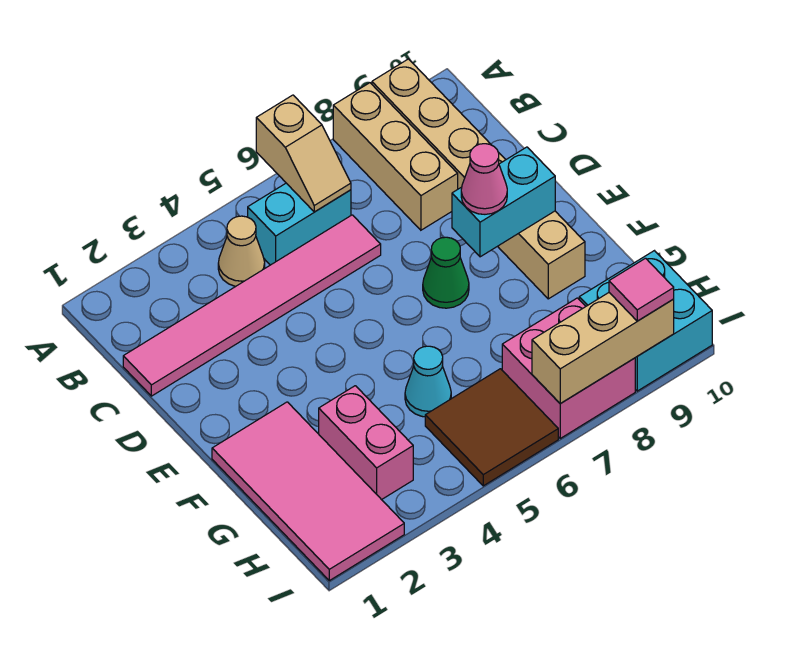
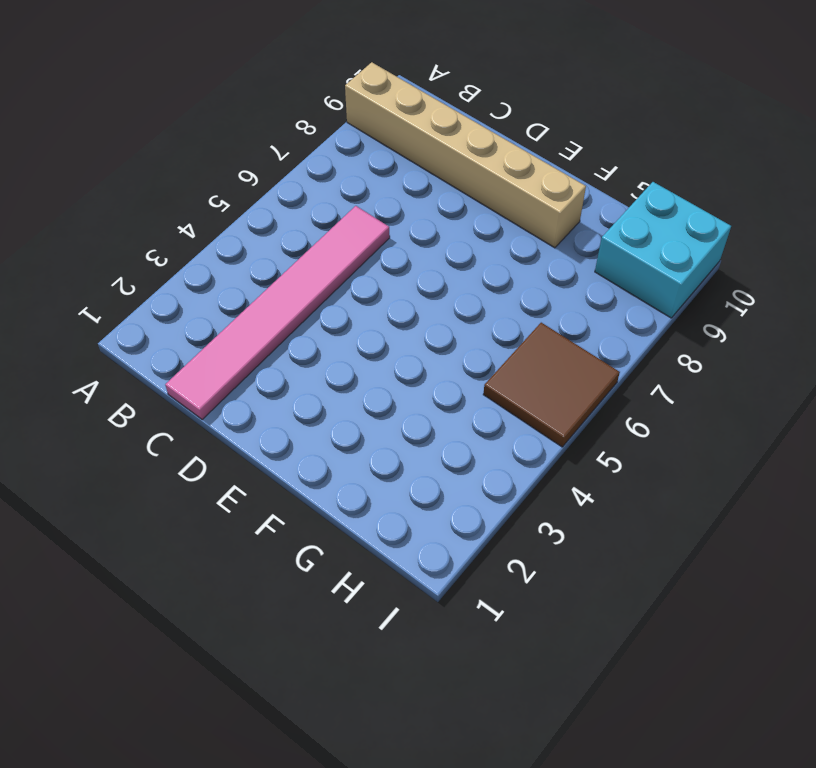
none -> tan 1x3 brick [333,83,458,230]
none -> tan 1x1 cone [218,216,265,286]
none -> cyan 1x2 brick [248,183,351,265]

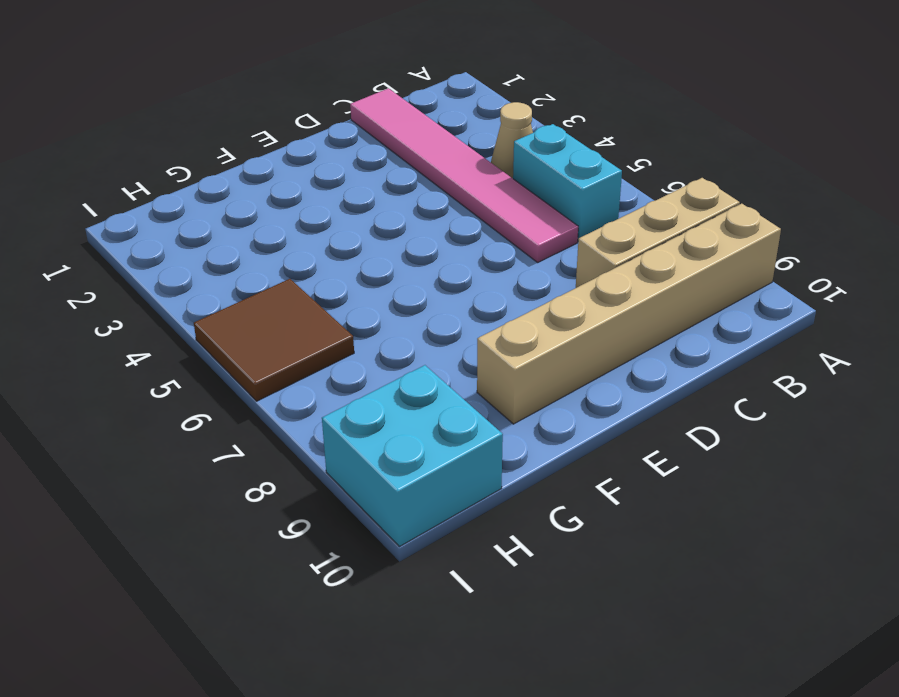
none -> green 1x1 cone [423,237,469,308]
none -> pink 2x4 tile [212,402,404,581]
none -> pink 1x2 brick [319,386,413,500]

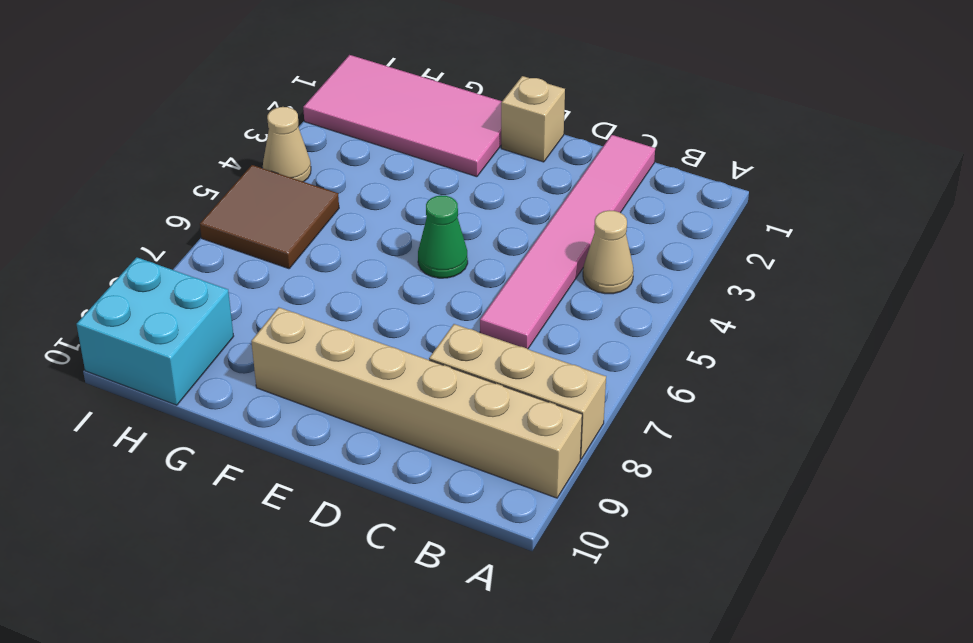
tan 1x1 brick [501,76,565,162] -> none
green 1x1 cone [418,195,468,278] -> green 1x1 cone moved to [423,237,469,308]
tan 1x1 cone [263,107,311,182] -> none
none -> cyan 1x2 brick [248,183,351,265]
none -> pink 1x2 brick [319,386,413,500]
none -> cyan 1x1 cone [405,346,451,417]

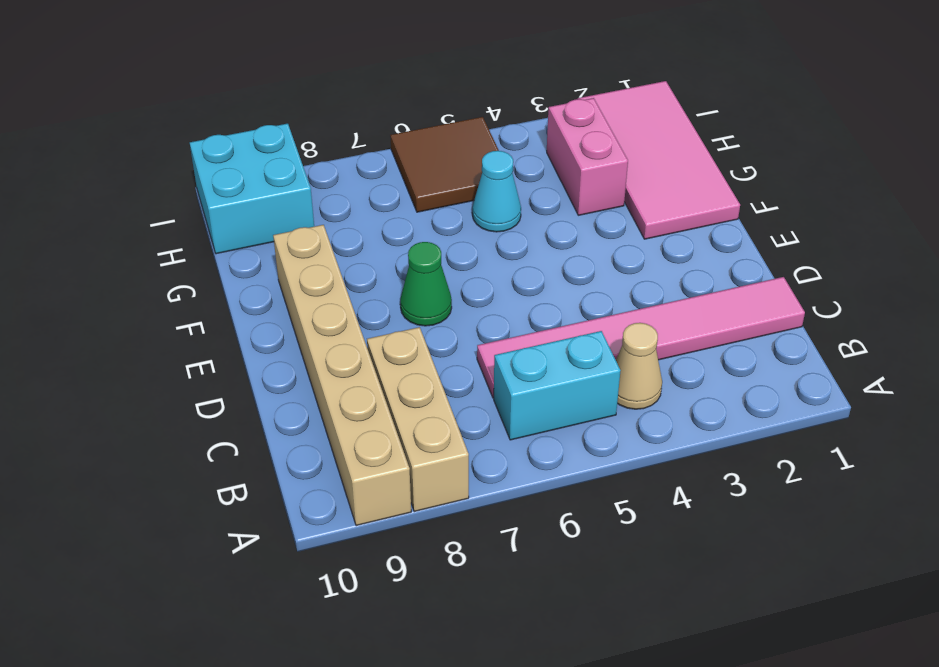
none -> pink 2x2 brick [502,298,635,438]
none -> tan 1x2 slope [256,95,351,212]
none -> cyan 1x2 brick [452,147,555,257]

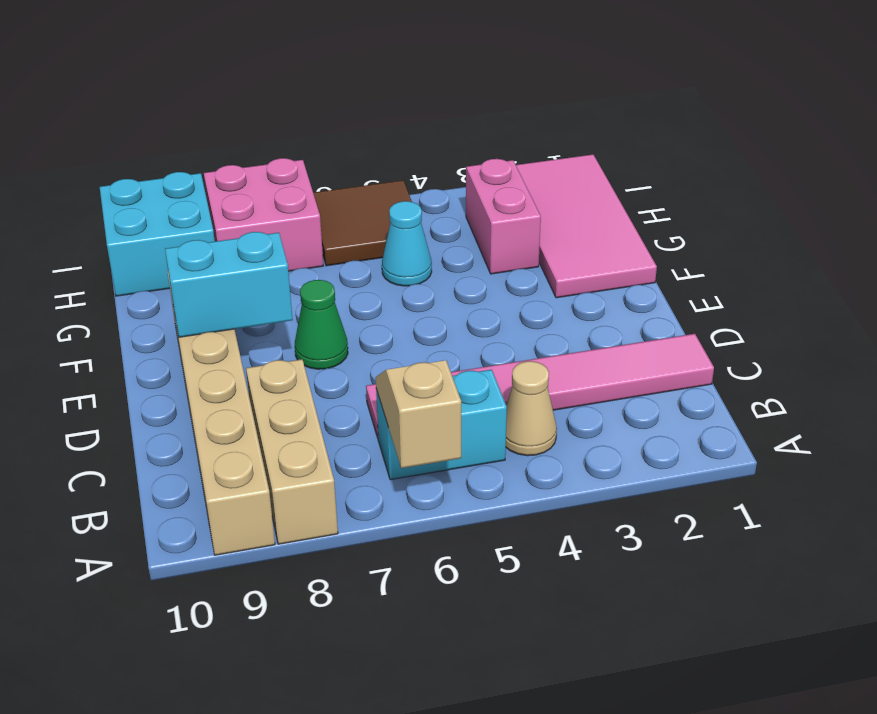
none -> tan 1x3 brick [532,293,674,404]
none -> pink 1x1 cone [461,144,507,214]
none -> pink 1x1 tile [609,258,674,321]

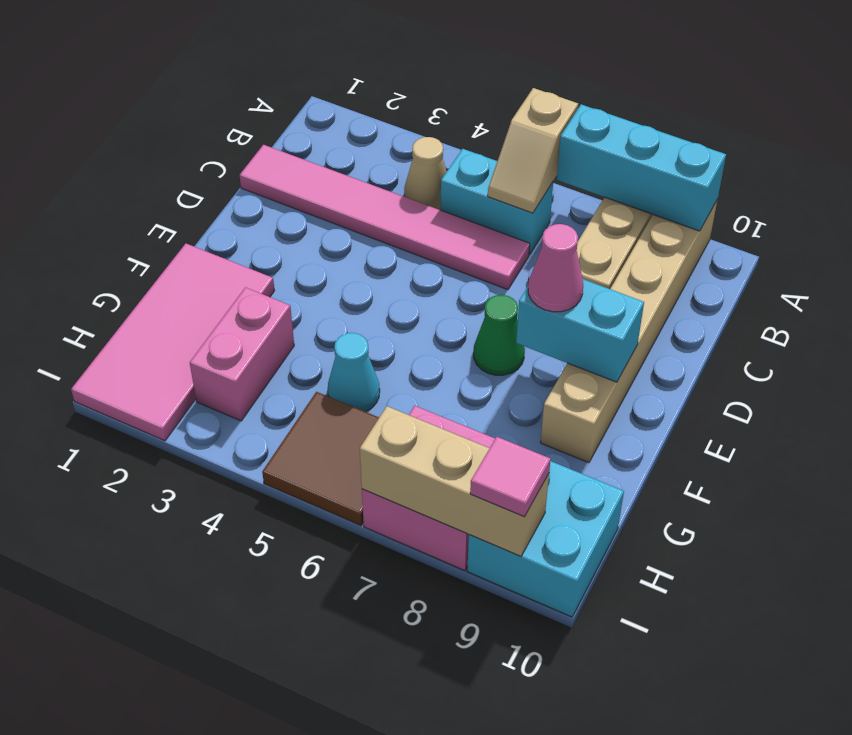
cyan 1x3 brick [557,104,726,231] -> none

